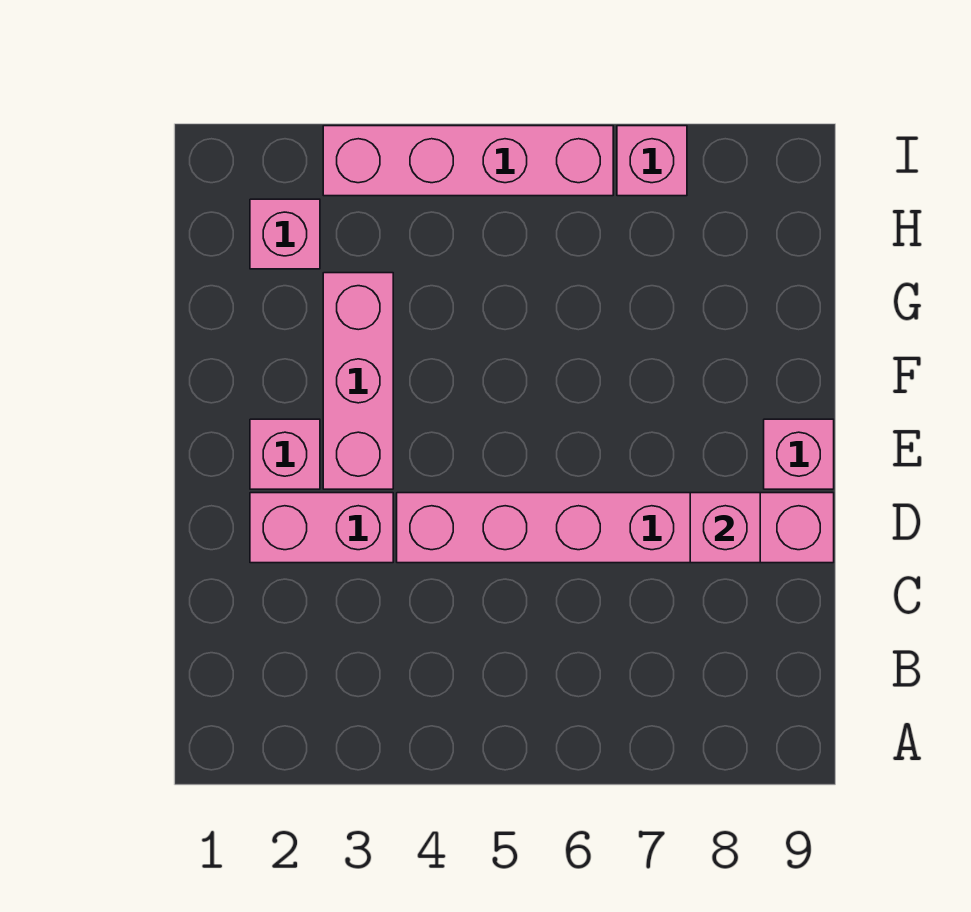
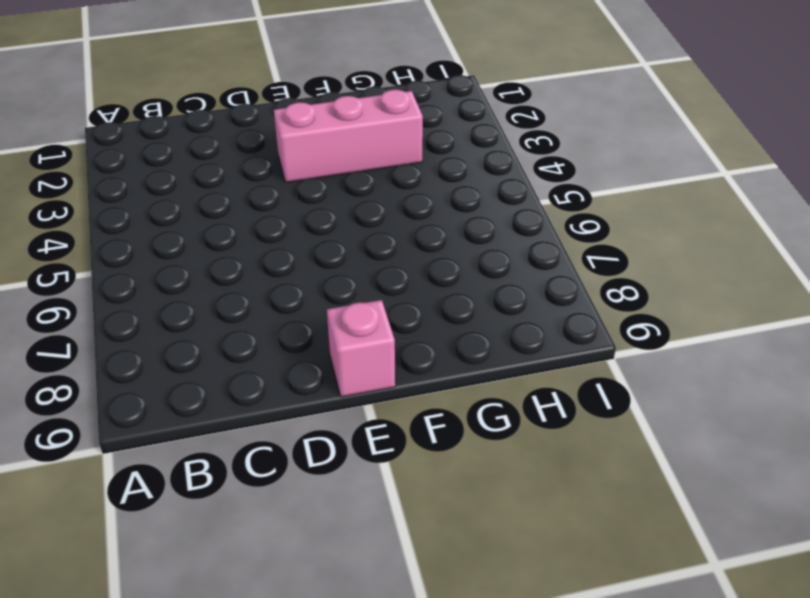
none -> pink 1x2 brick [250,493,393,563]
none -> pink 1x6 brick [397,493,834,563]

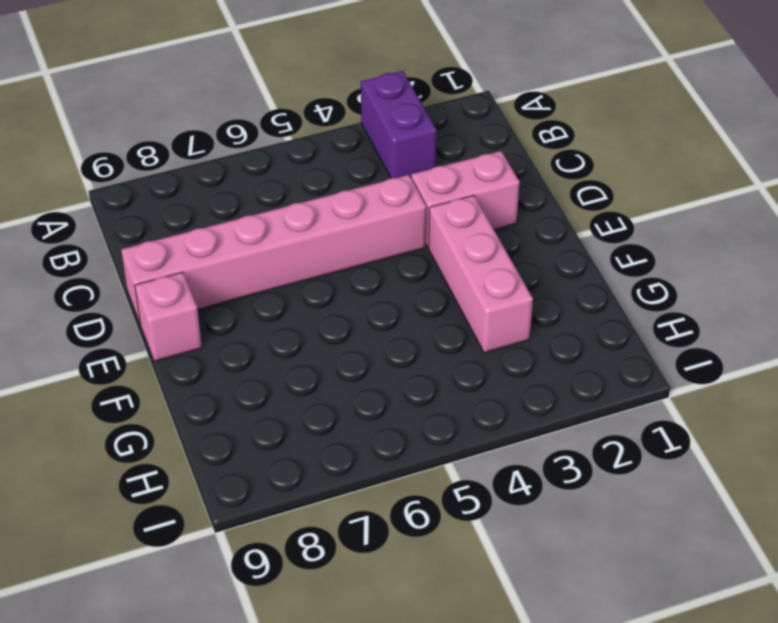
purple 1x2 brick [361,71,437,178] -> none
none -> pink 1x1 brick [250,419,320,489]
none -> pink 1x1 brick [250,199,320,269]

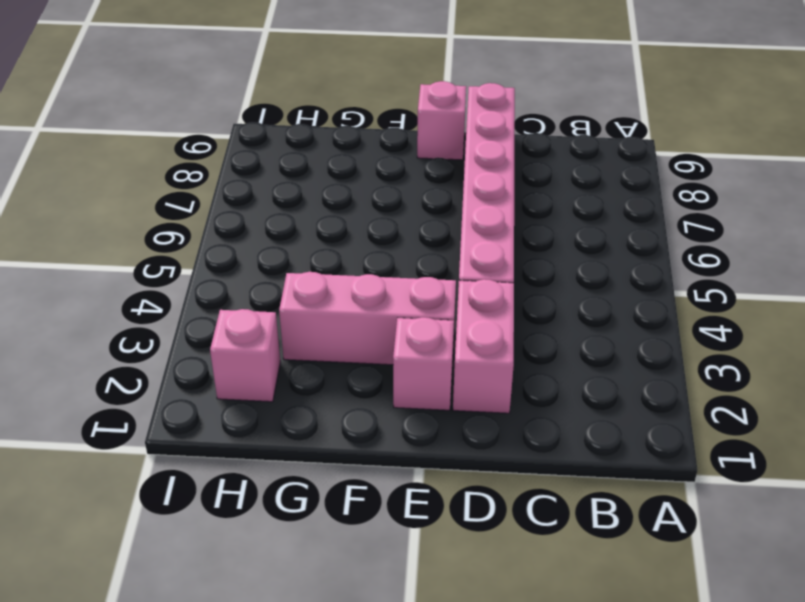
none -> pink 1x4 brick [323,126,613,196]
none -> pink 1x1 brick [617,126,687,196]

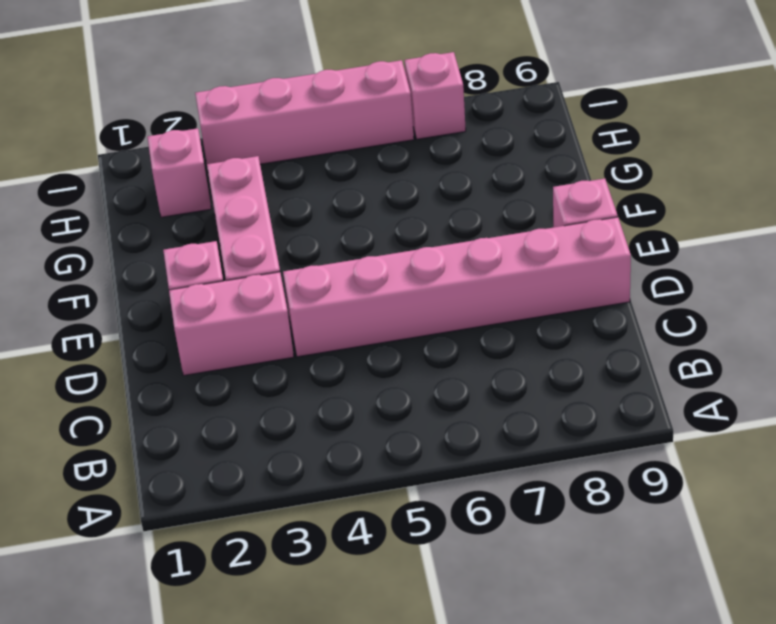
none -> pink 1x1 brick [690,493,760,563]

